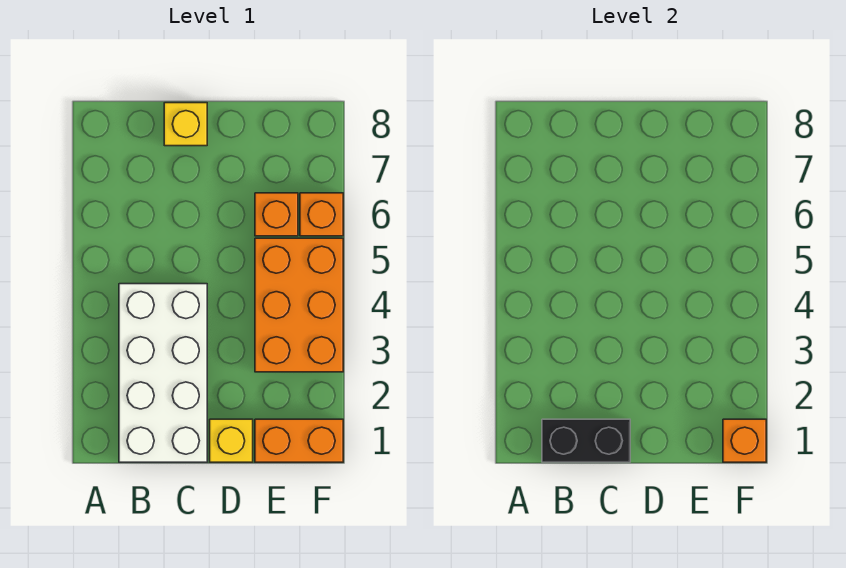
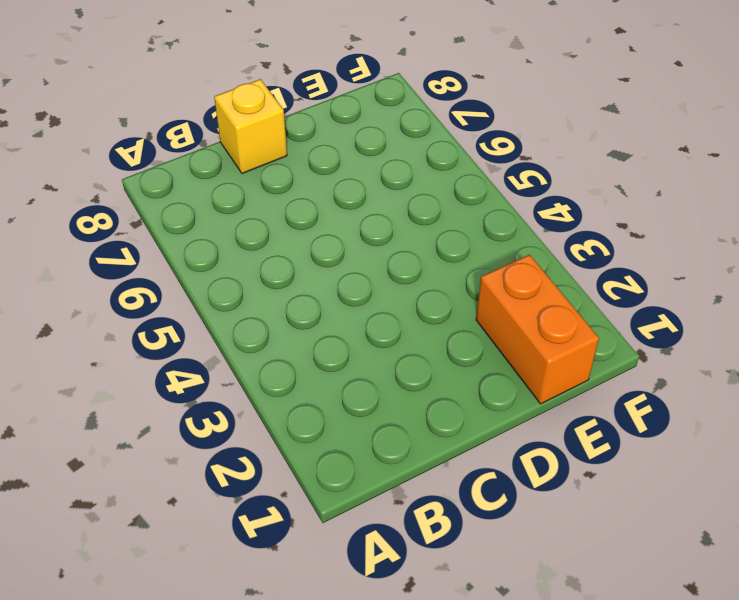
orange 1x2 brick [476,255,599,404] -> orange 1x2 brick turned to [255,419,343,462]
none -> white 2x4 brick [119,284,207,462]
none -> yellow 1x1 brick [210,419,253,462]

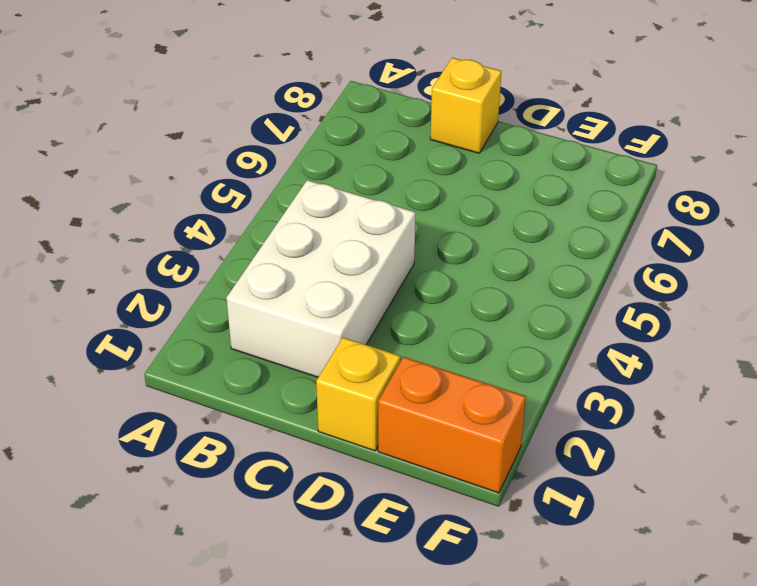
white 2x3 brick [227,180,416,377] -> white 2x4 brick [119,284,207,462]
none -> orange 2x3 brick [255,238,343,372]
none -> orange 1x1 brick [255,193,298,236]

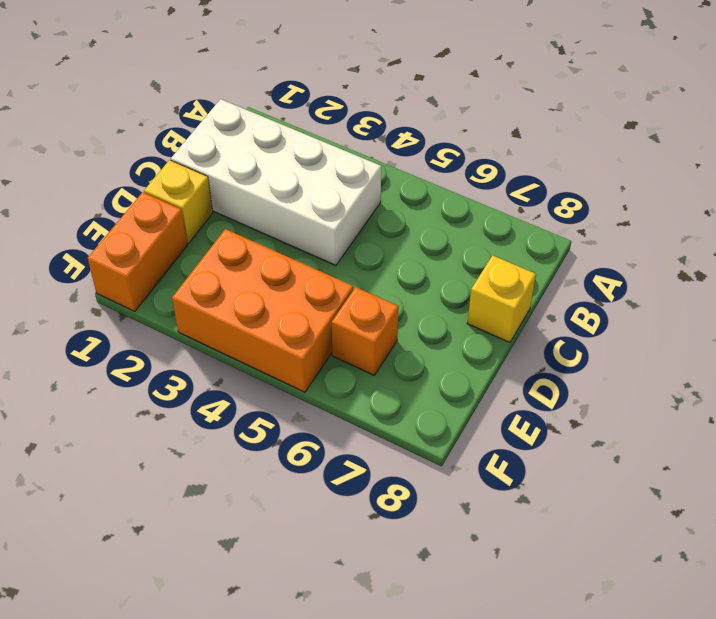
none -> orange 1x1 brick [300,193,343,236]
none -> black 1x2 brick [542,419,630,462]

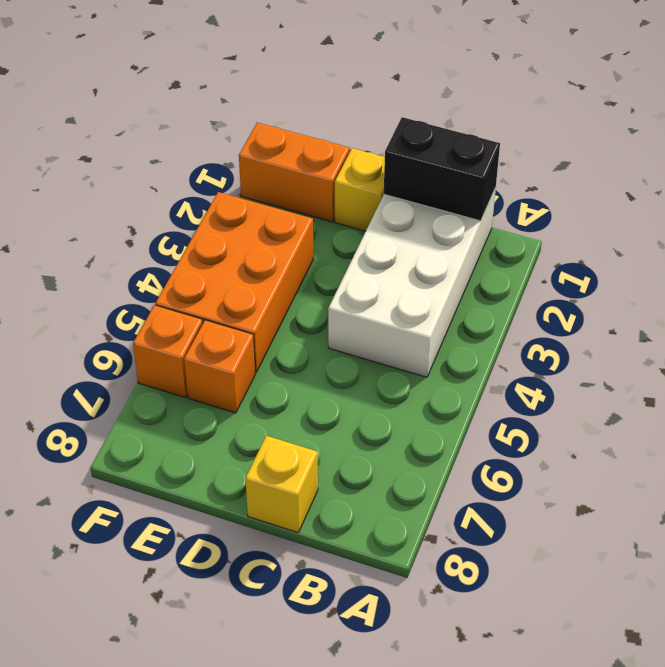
none -> orange 1x1 brick [723,419,766,462]

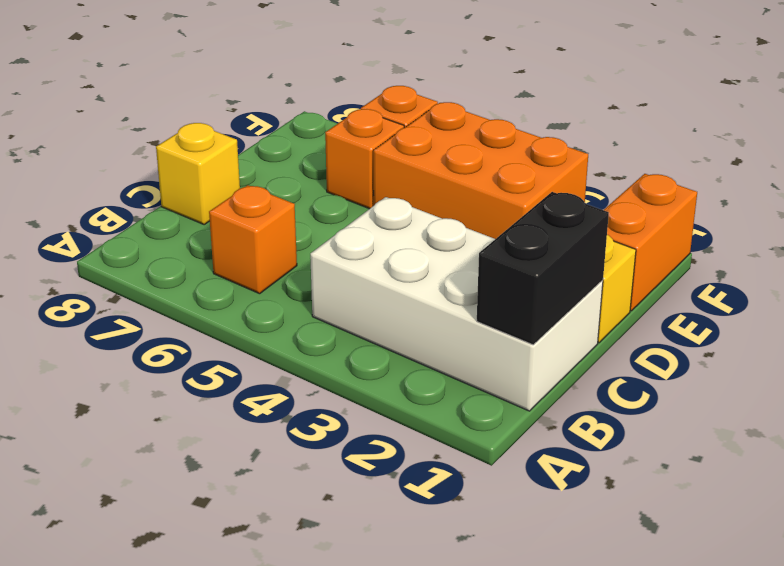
orange 1x1 brick [209,185,297,294] -> orange 1x1 brick moved to [723,419,766,462]

